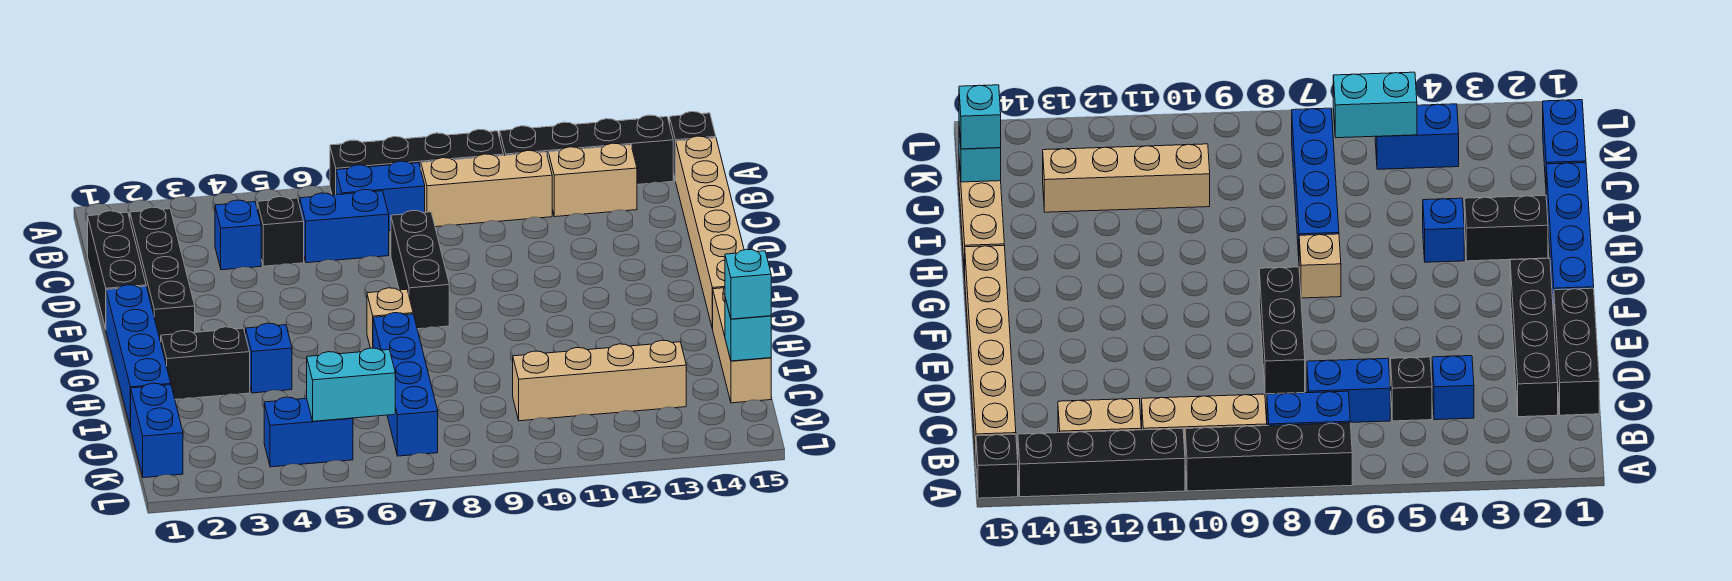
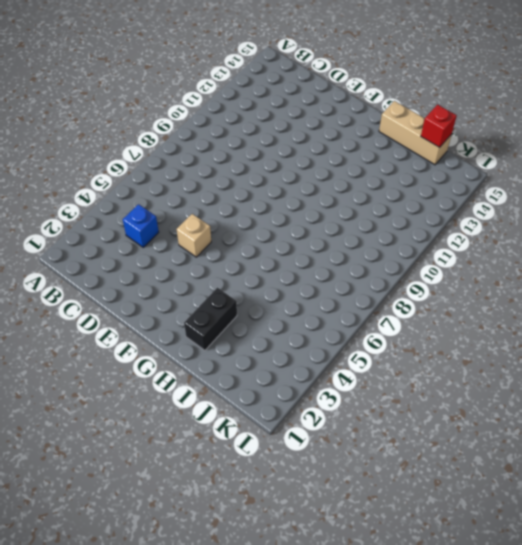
tan 1x1 brick [177,214,211,257] -> tan 1x1 brick moved to [367,288,413,348]
red 1x1 brick [421,105,457,147] -> cyan 1x1 brick [725,298,771,361]
none -> black 1x4 brick [330,129,504,195]
none -> black 1x4 brick [500,115,673,184]
none -> black 1x1 brick [670,112,716,181]

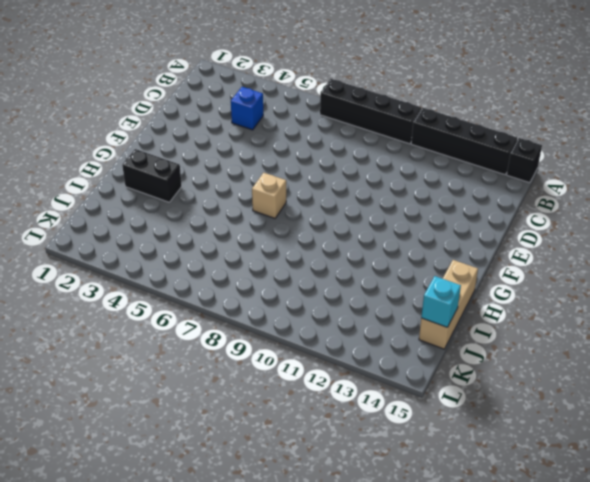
none -> blue 1x2 brick [336,161,425,231]
none -> tan 1x3 brick [421,151,552,227]
none -> tan 1x2 brick [548,143,637,217]

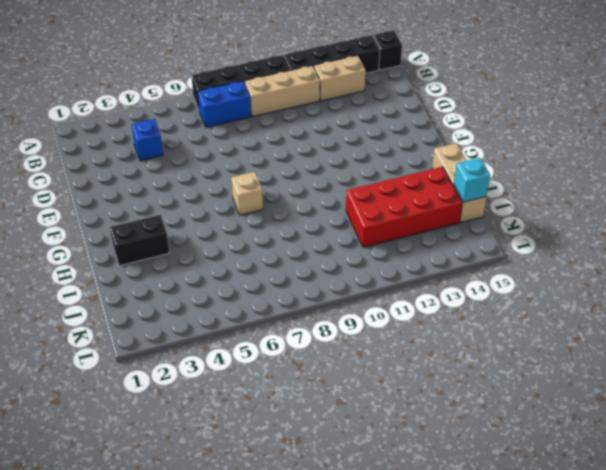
red 2x4 brick [346,167,462,247] -> tan 1x4 brick [513,340,686,421]
none -> tan 1x6 brick [676,136,744,329]
none -> black 1x3 brick [88,211,146,329]
none -> black 1x4 brick [130,207,195,342]

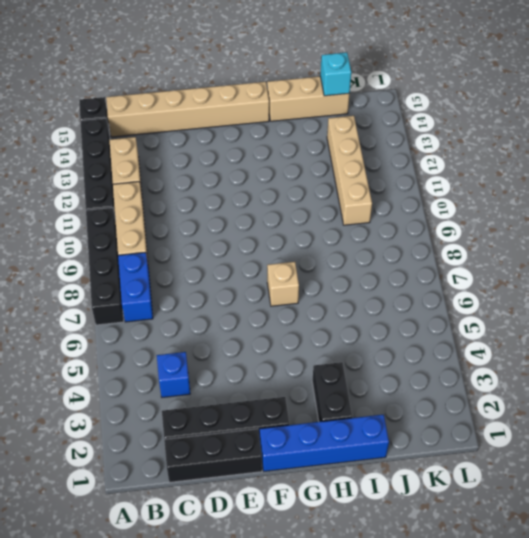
none -> black 1x1 brick [257,197,304,266]
none -> blue 1x2 brick [300,189,389,263]
none -> black 1x3 brick [391,211,449,329]

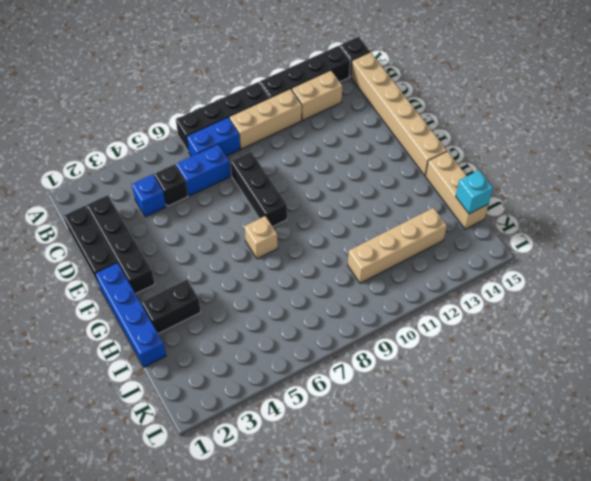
none -> blue 1x1 brick [246,323,292,393]
none -> blue 1x4 brick [373,313,438,456]
none -> blue 1x2 brick [131,383,183,478]

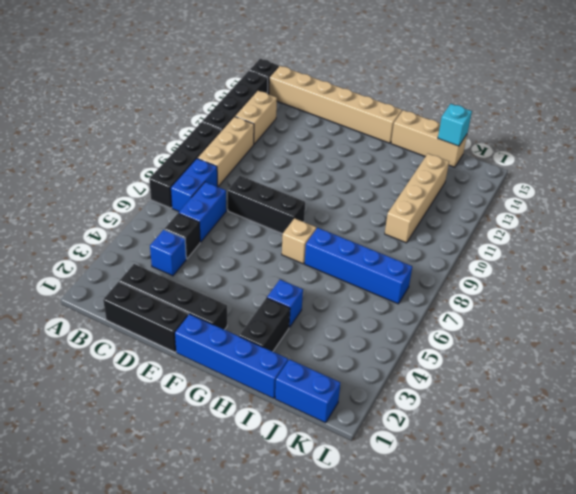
none -> blue 1x2 brick [264,397,353,467]
none -> cyan 1x2 brick [307,348,395,421]
none -> cyan 1x1 brick [725,249,771,319]

